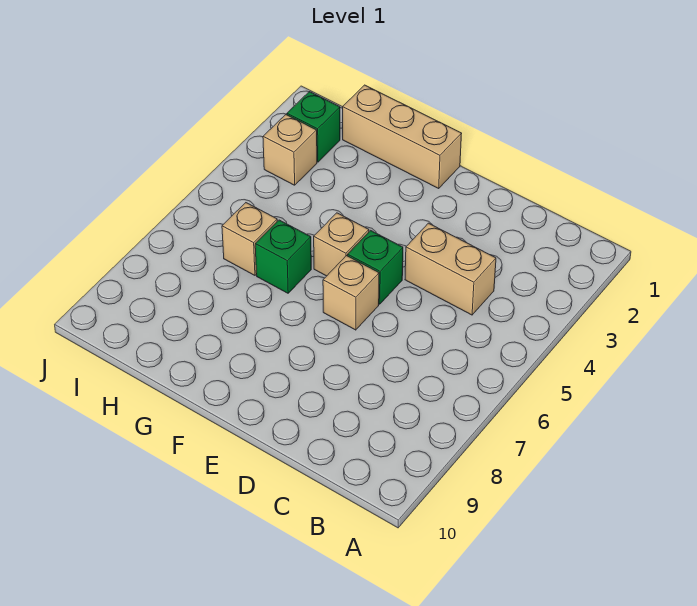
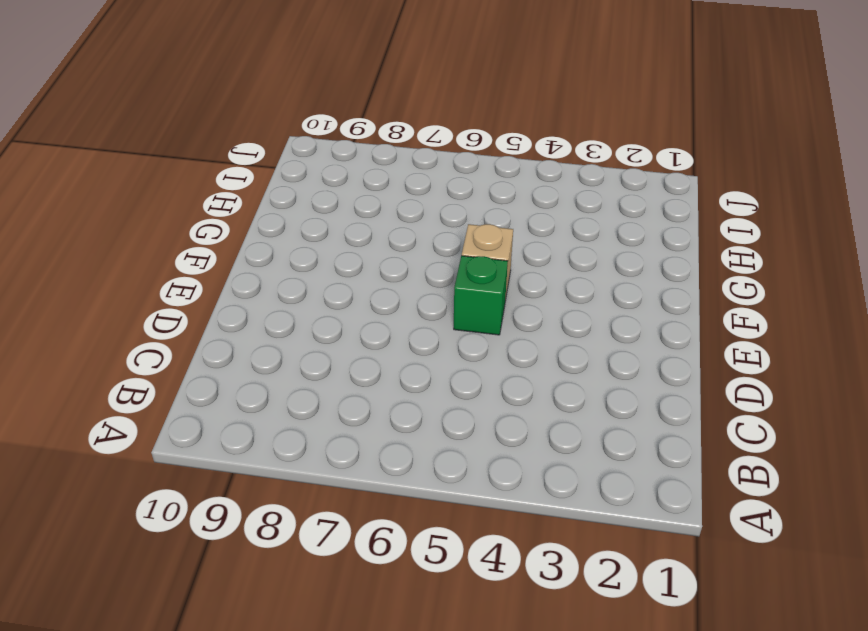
none -> tan 1x2 brick [405,223,496,315]
none -> tan 1x1 brick [323,256,379,330]

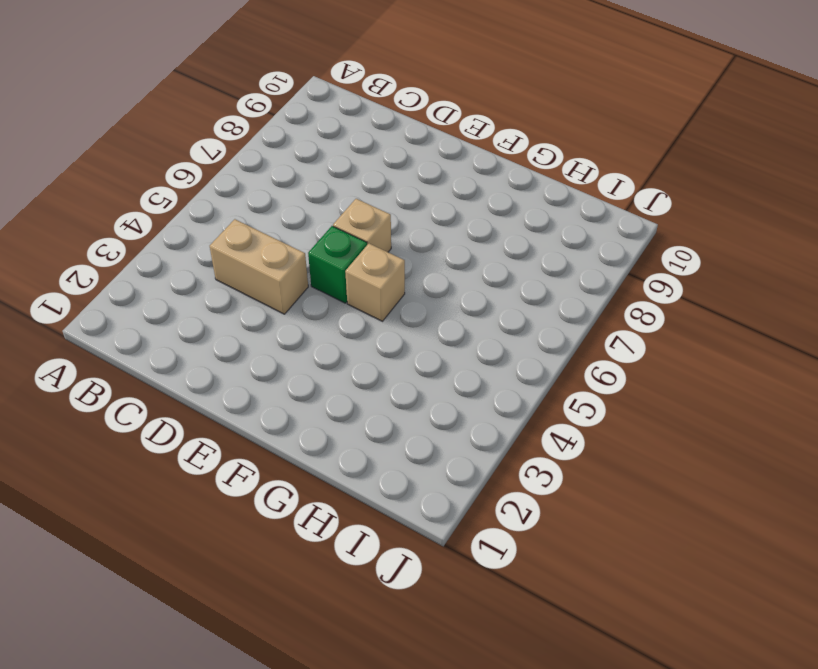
none -> tan 1x3 brick [343,85,462,188]
none -> green 1x1 brick [255,220,311,293]

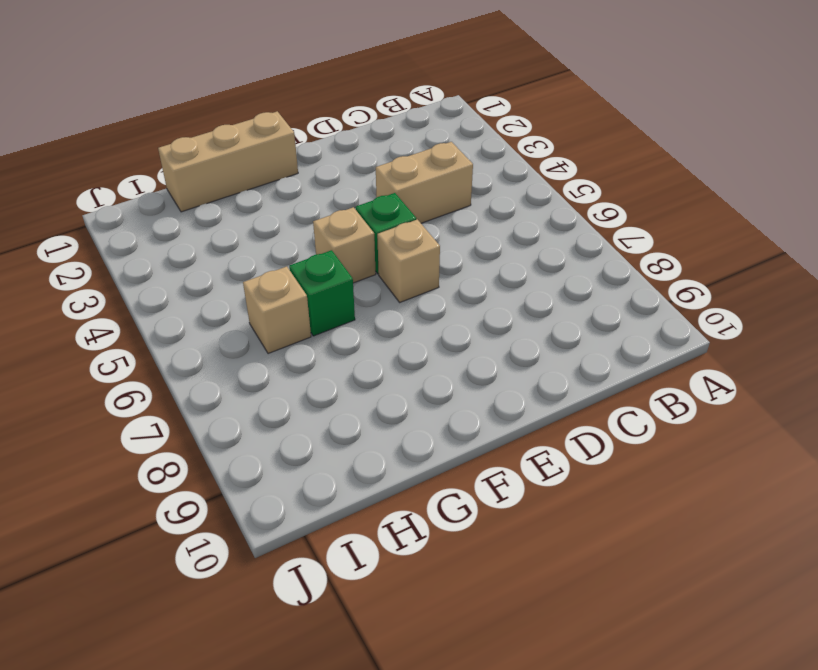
none -> green 1x1 brick [287,92,340,162]
none -> tan 1x1 brick [263,115,317,185]

